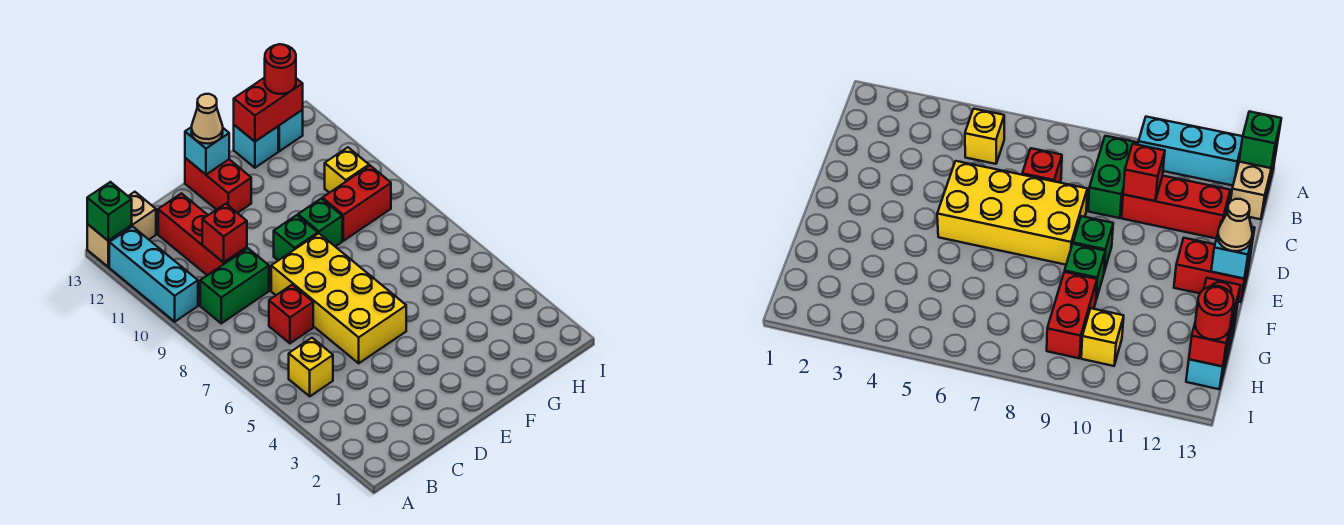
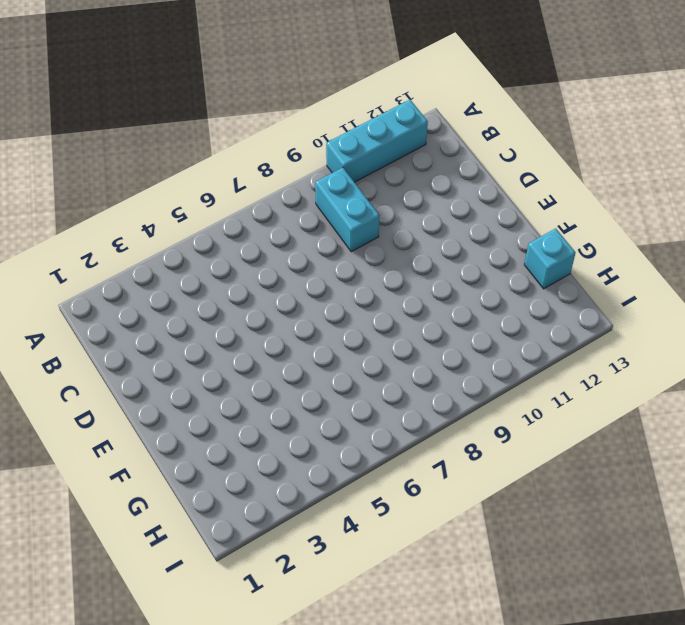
cyan 1x2 brick [315,168,380,252] -> green 1x2 brick [200,248,269,323]
none -> tan 1x2 brick [87,192,156,267]
none -> yellow 1x1 brick [289,338,333,396]
none -> red 1x1 brick [269,285,313,343]

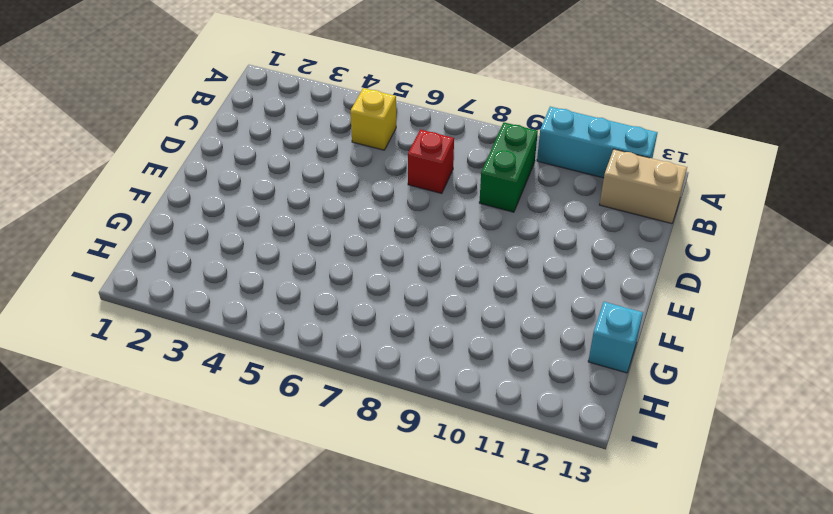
tan 1x2 brick [600,149,687,224] -> tan 1x2 brick turned to [87,192,156,267]
none -> red 1x3 brick [158,193,247,275]
none -> yellow 2x4 brick [271,233,406,363]
none -> green 1x1 brick [274,215,318,261]

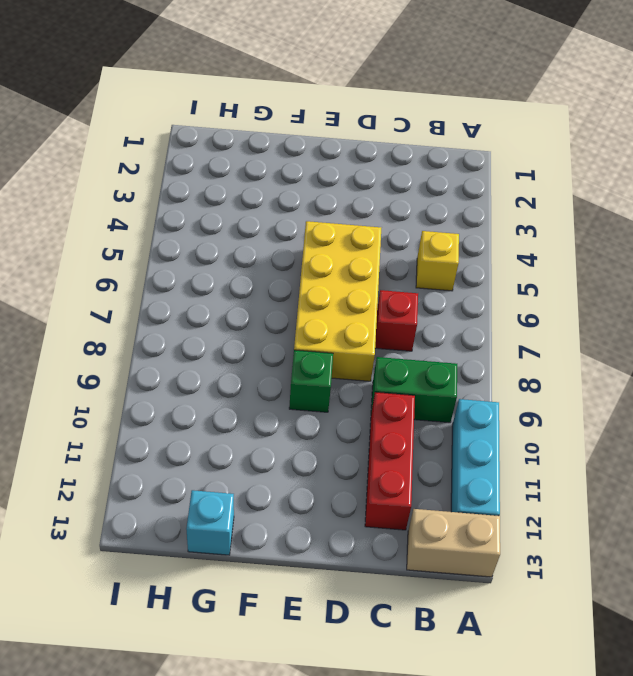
none -> red 1x2 brick [185,158,251,213]
none -> green 1x1 brick [298,199,342,246]
none -> red 1x2 brick [322,166,391,241]

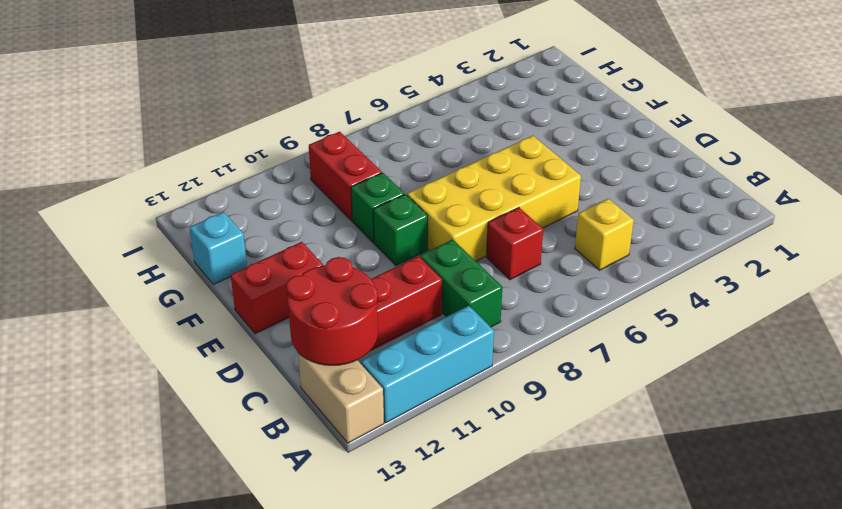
red 2x2 round brick [286,257,378,365] -> none
none -> yellow 1x1 brick [325,147,369,193]
none -> cyan 1x1 brick [278,110,303,151]
none -> green 1x1 brick [87,182,132,241]

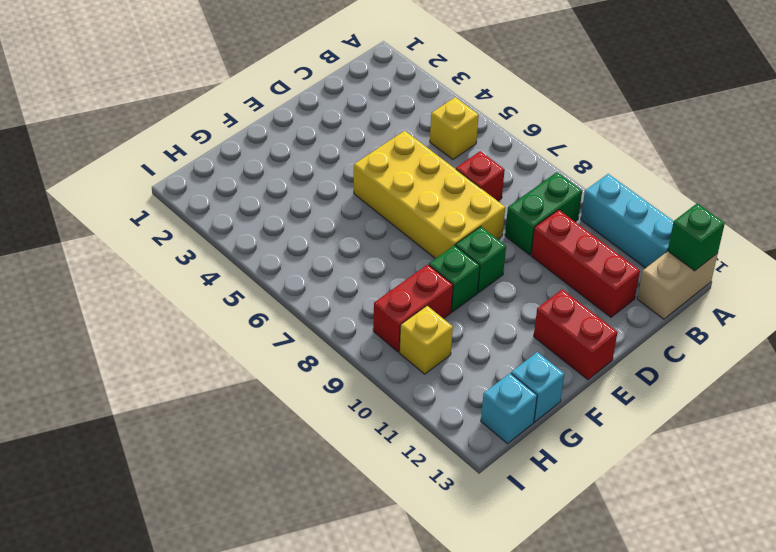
none -> red 1x1 brick [202,204,247,263]
none -> cyan 1x1 brick [185,127,229,174]
none -> red 1x2 brick [234,78,303,141]

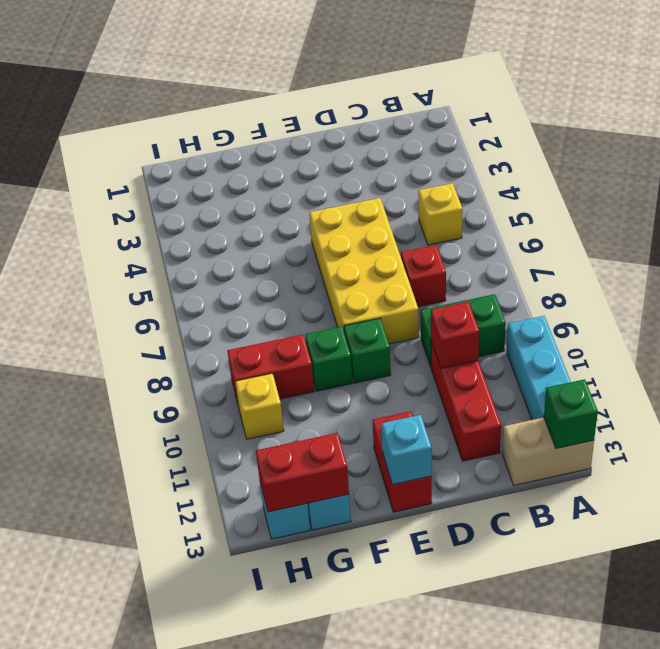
none -> tan 1x1 cone [192,94,223,144]
none -> red 1x1 round brick [265,44,296,94]

